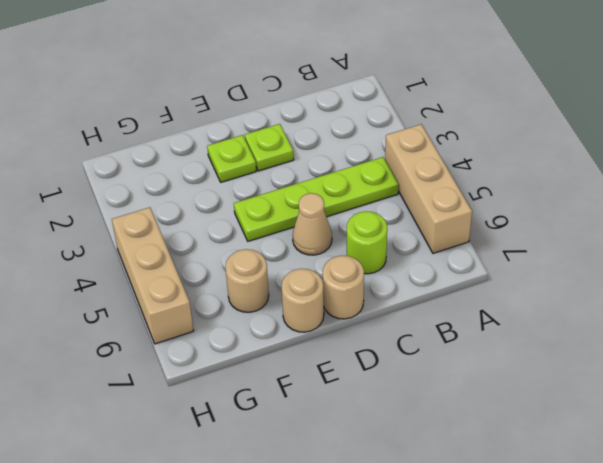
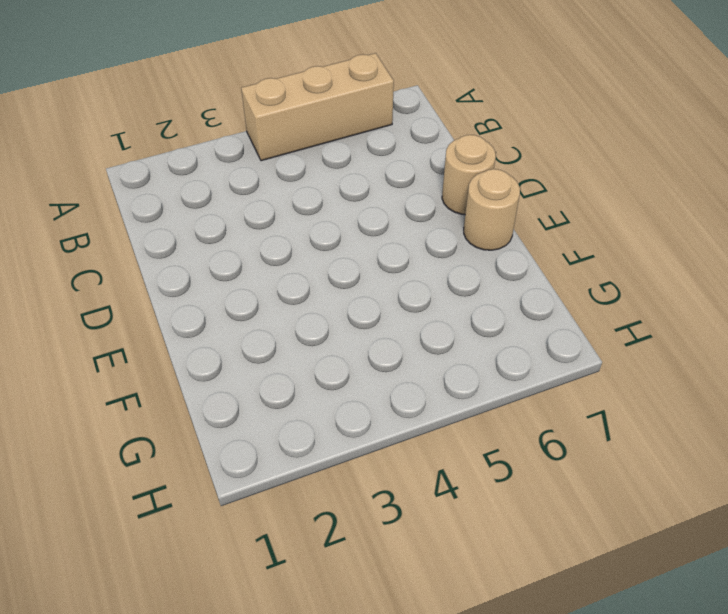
none -> lime 1x4 plate [234,157,399,241]
none -> lime 1x1 round brick [347,211,387,274]

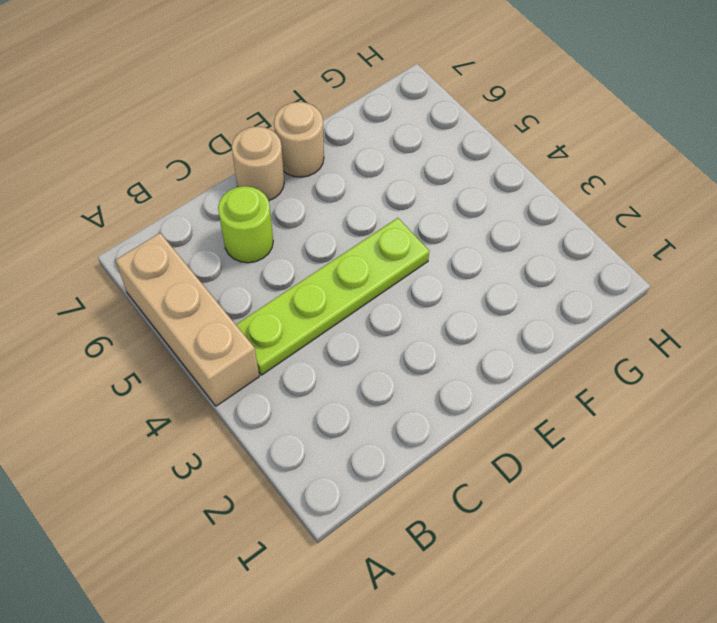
none -> lime 1x1 plate [245,124,294,171]
none -> tan 1x1 cone [293,193,332,255]

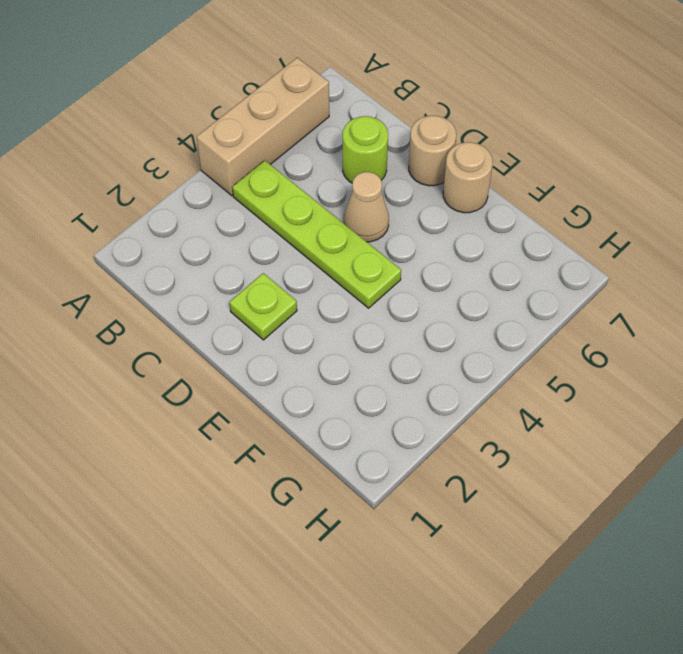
none -> lime 1x1 plate [207,135,256,182]
none -> tan 1x1 round brick [225,249,269,312]

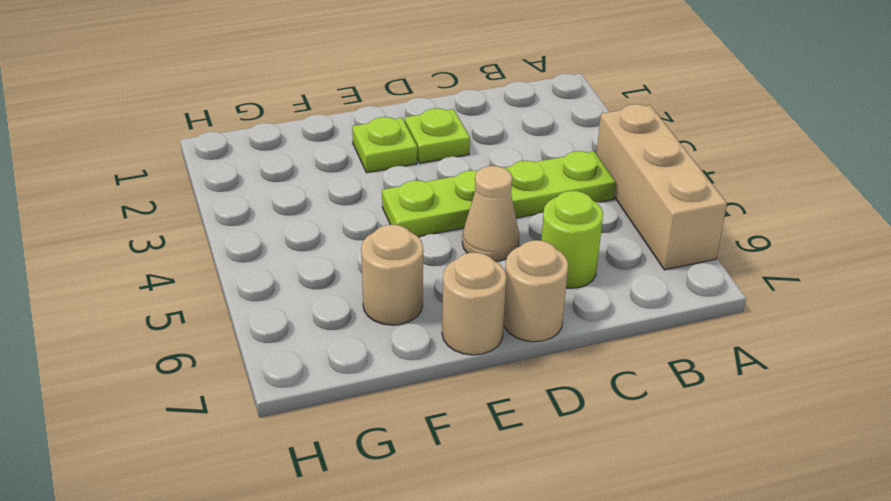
none -> tan 1x3 brick [112,207,194,344]

